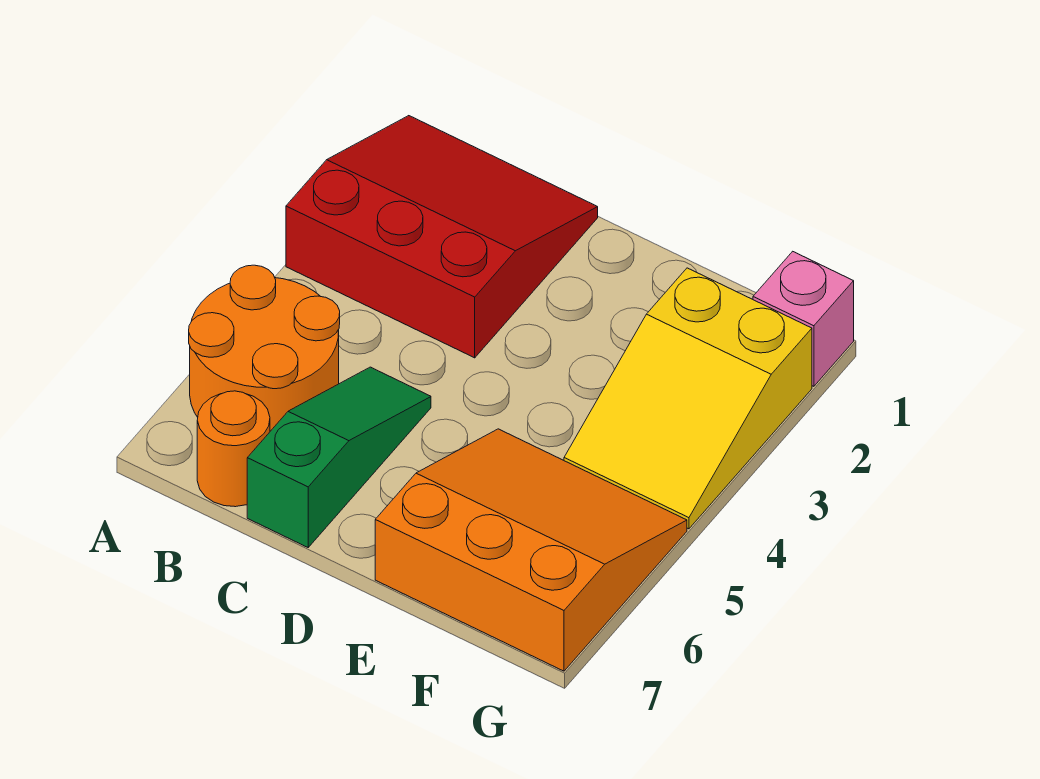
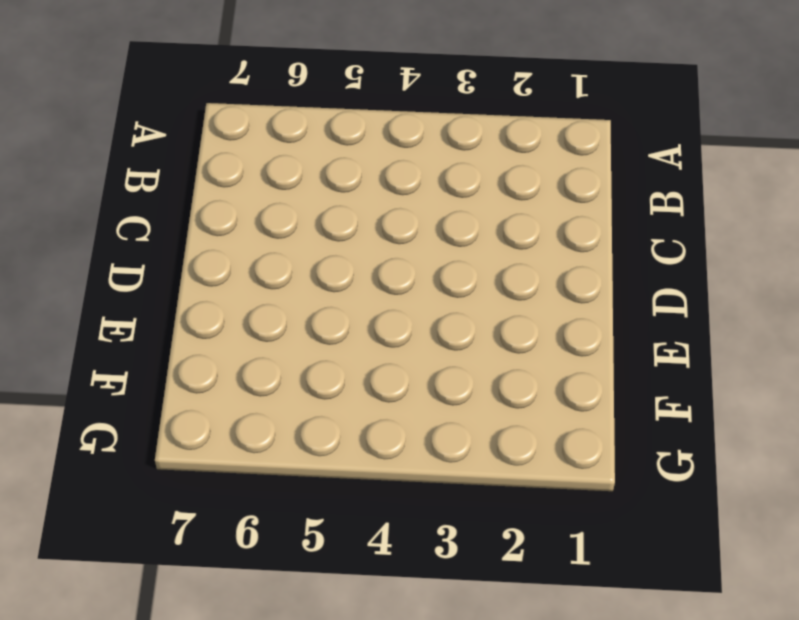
none -> red 3x3 slope [286,116,598,358]
none -> orange 2x2 round brick [189,265,340,431]

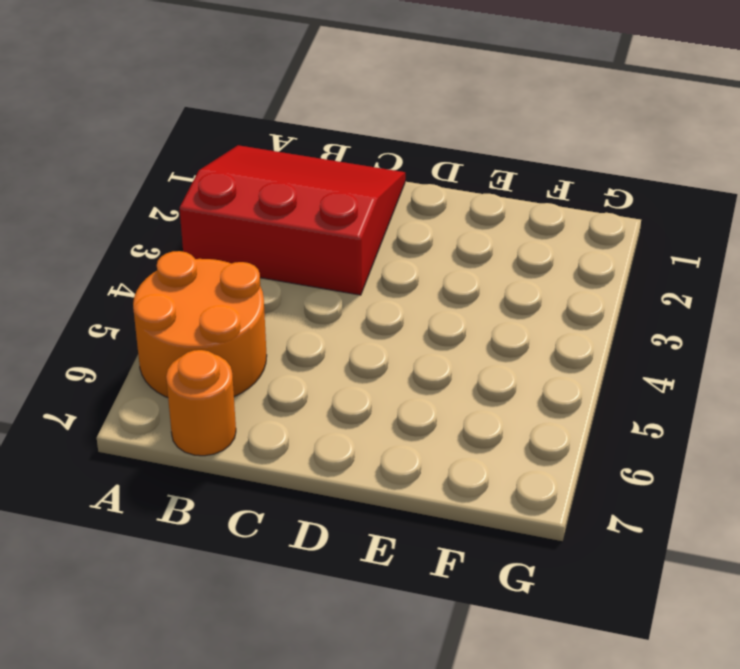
none -> green 1x3 slope [247,367,431,547]
none -> orange 3x3 slope [375,429,687,671]

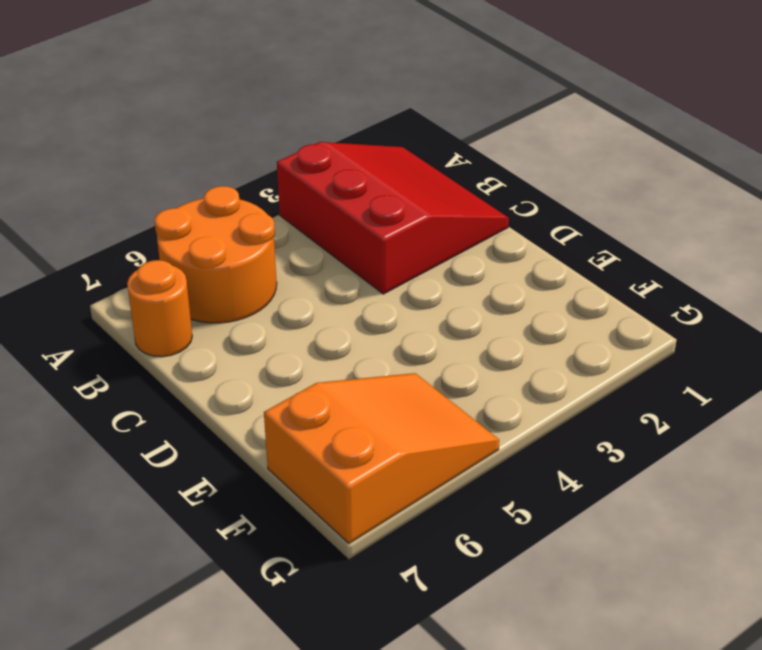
orange 2x3 slope [264,373,499,543] -> orange 3x3 slope [375,429,687,671]
none -> green 1x3 slope [247,367,431,547]
none -> yellow 2x3 slope [564,268,812,529]

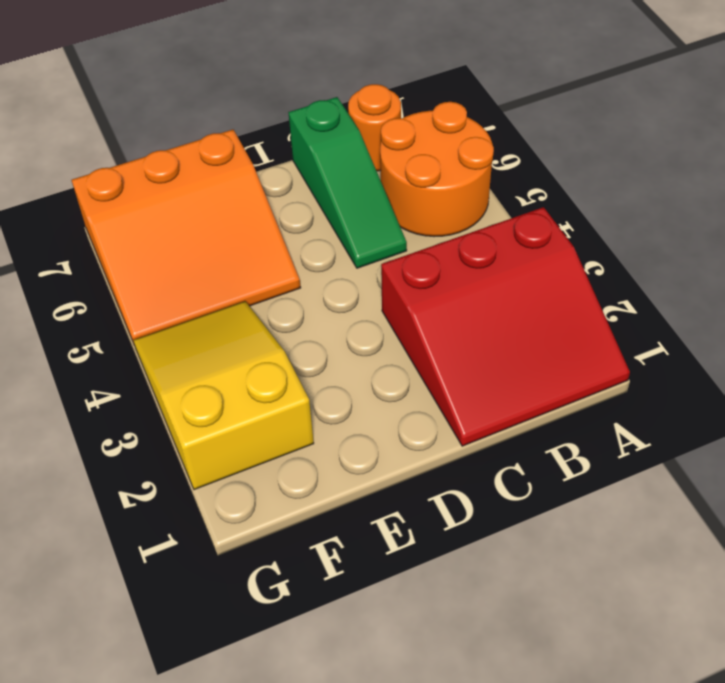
none -> pink 1x1 brick [753,251,854,386]

